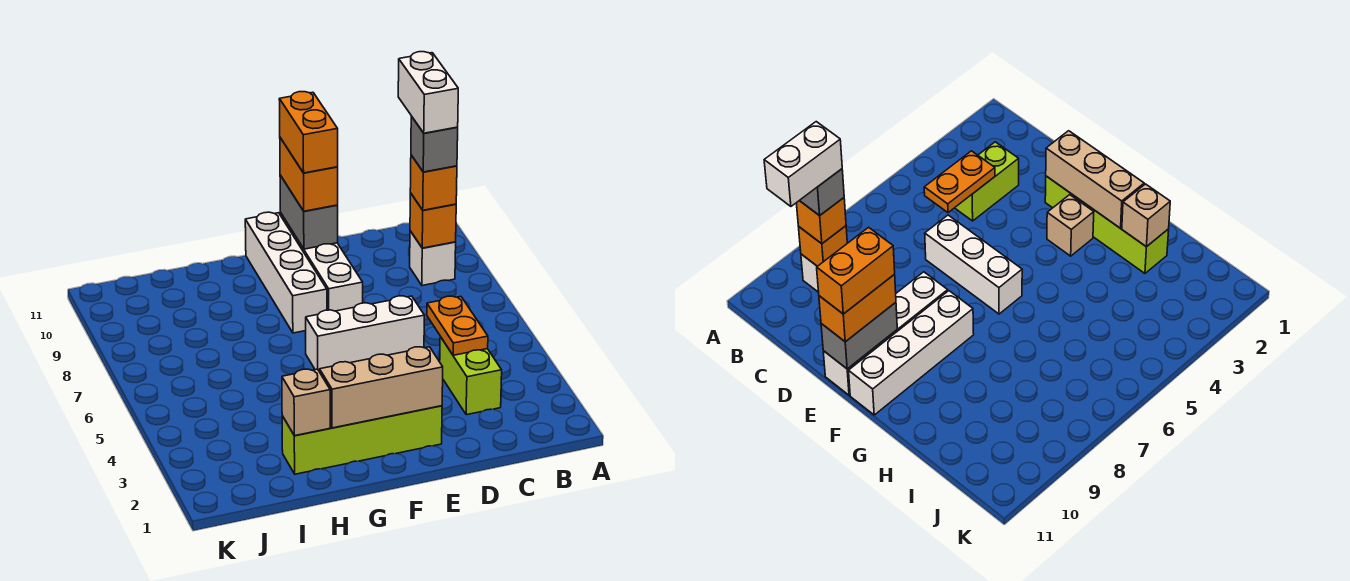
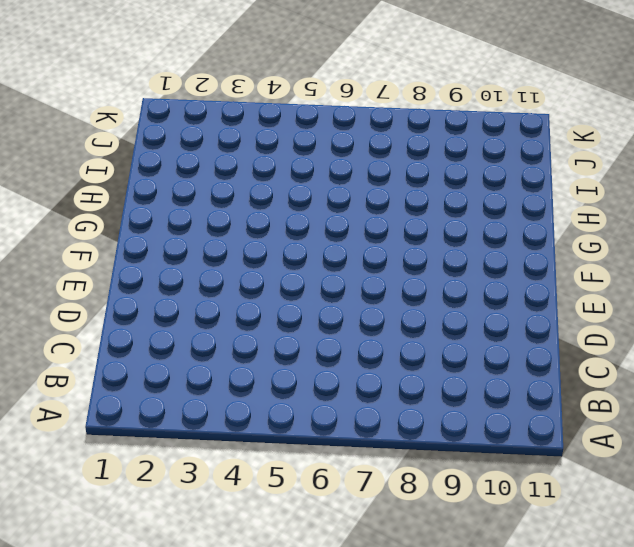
none -> white 1x1 brick [410,231,456,286]
none -> lime 1x2 brick [440,337,502,415]
none -> white 1x3 brick [305,296,424,372]

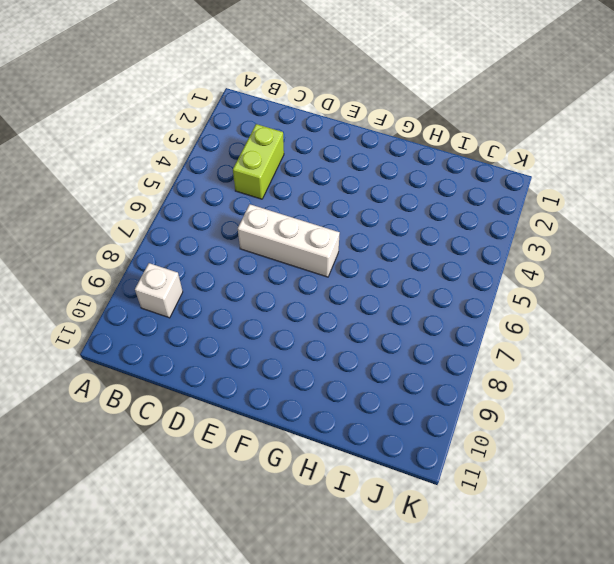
none -> lime 1x4 brick [282,406,442,474]
none -> white 1x4 brick [280,213,363,311]
none -> tan 1x1 brick [1047,195,1094,256]

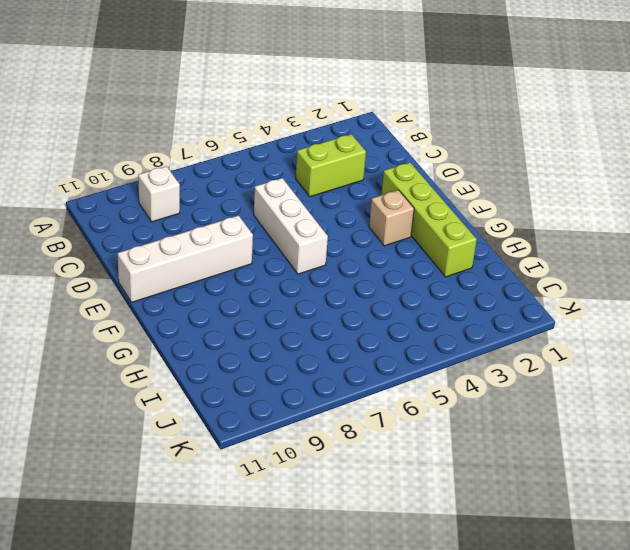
none -> white 1x4 brick [245,212,327,333]
none -> orange 1x1 brick [410,193,456,248]
none -> orange 1x2 plate [427,296,488,355]

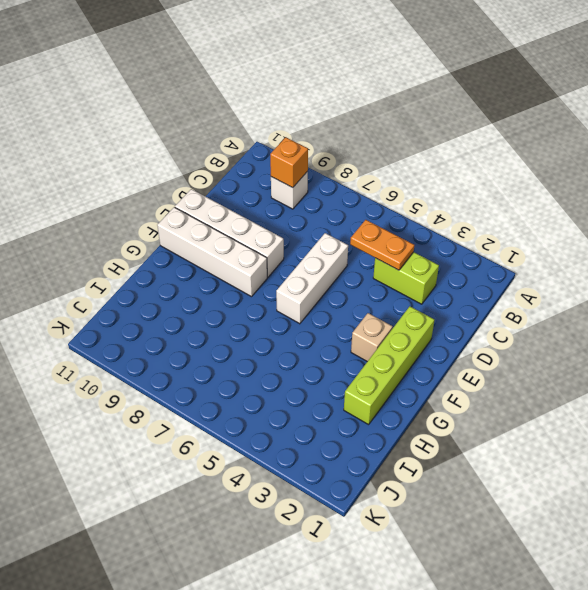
none -> tan 1x3 brick [320,347,443,428]
none -> grey 1x2 brick [280,175,338,249]
none -> tan 1x1 brick [282,369,330,436]

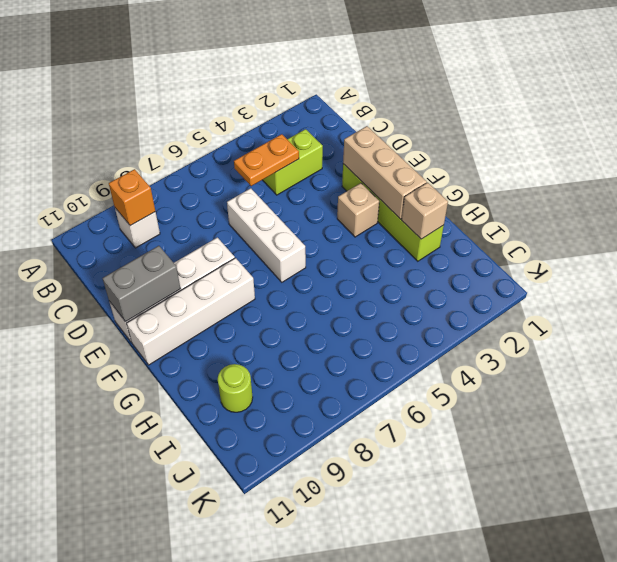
lime 1x1 round brick [218,364,253,412] -> none
none -> orange 1x1 brick [410,155,457,210]
none -> orange 1x2 brick [280,138,338,211]
none -> grey 1x1 brick [411,116,458,172]

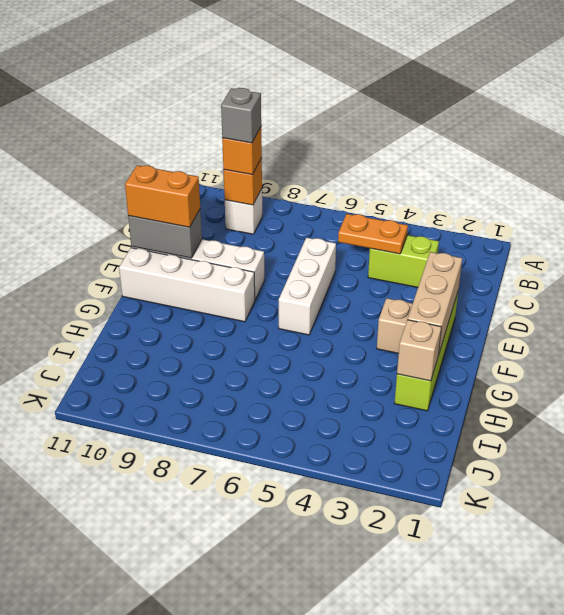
none -> orange 1x2 brick [279,92,338,173]
none -> white 1x2 brick [398,52,458,133]

